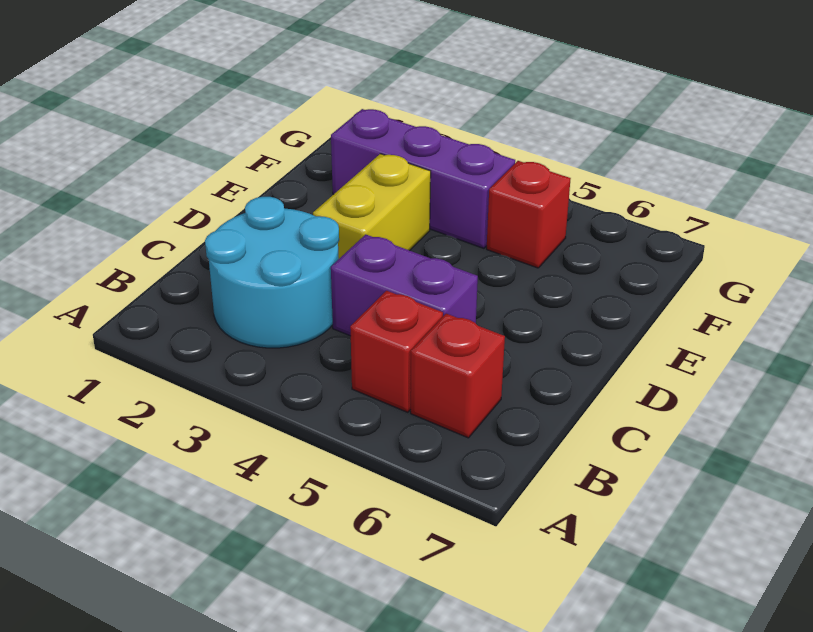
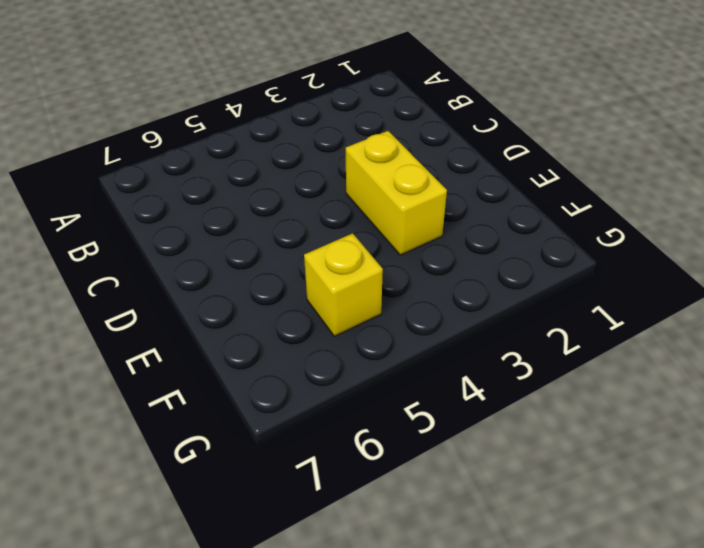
yellow 1x1 brick [304,233,383,336] -> red 1x1 brick [487,161,571,268]
none -> cyan 2x2 round brick [205,197,339,348]
none -> red 1x1 brick [350,291,443,412]

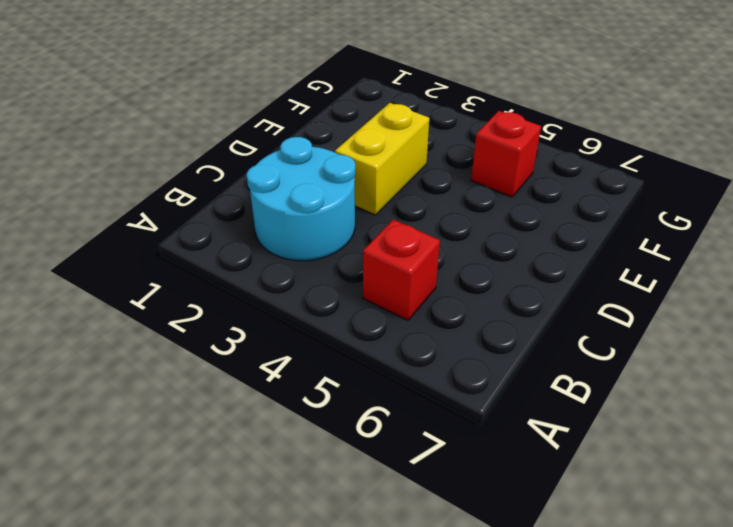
none -> red 1x1 brick [411,314,505,438]
none -> purple 1x2 brick [331,234,478,336]

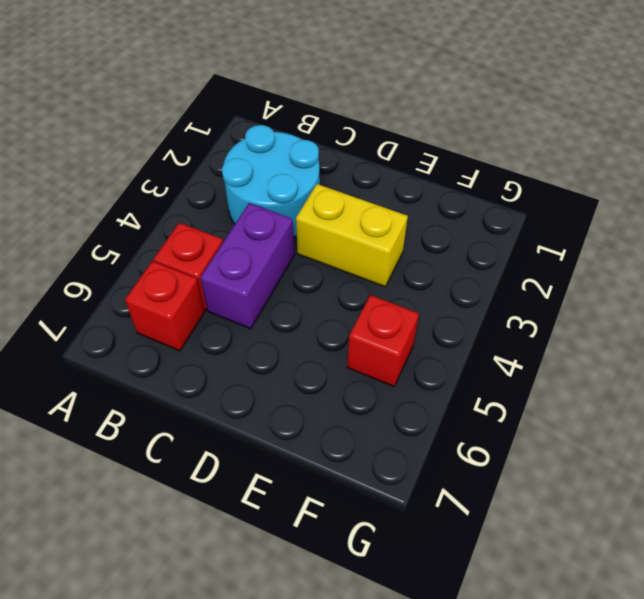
none -> purple 1x3 brick [331,109,515,248]

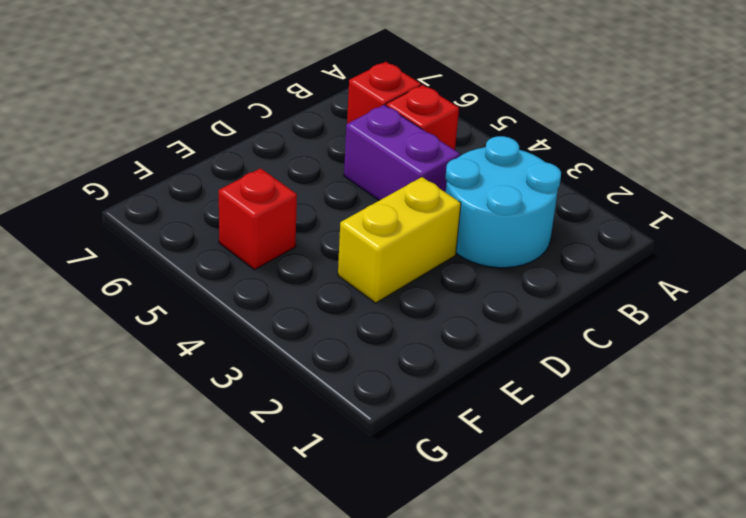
none -> purple 1x3 brick [331,109,515,248]

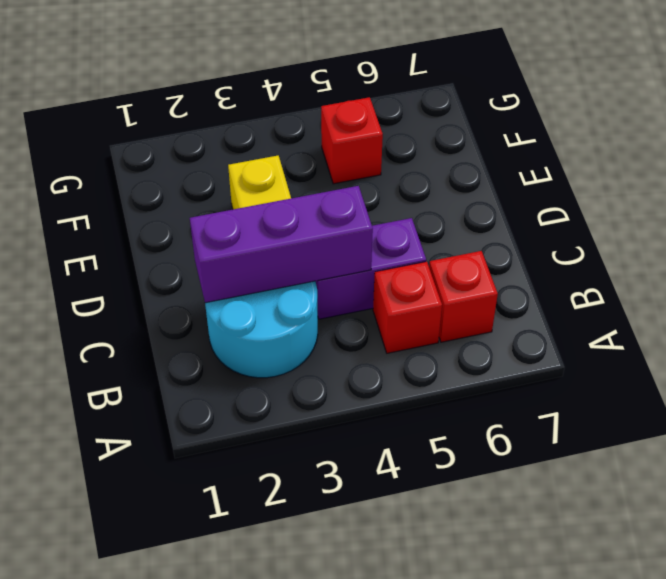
purple 1x3 brick [190,186,373,303] -> purple 1x3 brick moved to [331,109,515,248]

